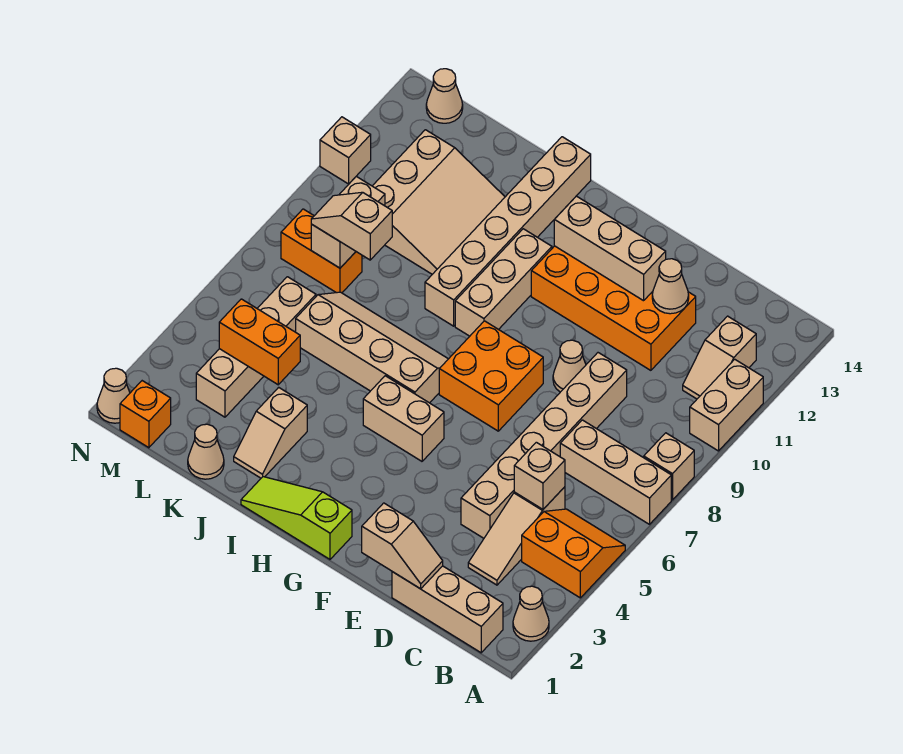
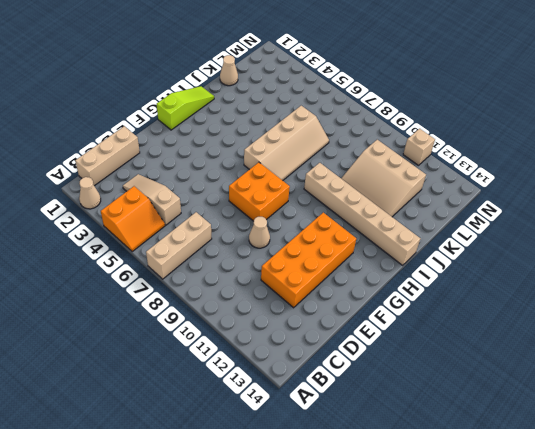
none -> tan 1x1 brick [644,433,694,500]
none -> tan 1x2 brick [690,359,763,451]
none -> tan 1x2 slope [683,316,756,399]
none -> tan 1x6 brick [461,353,627,538]

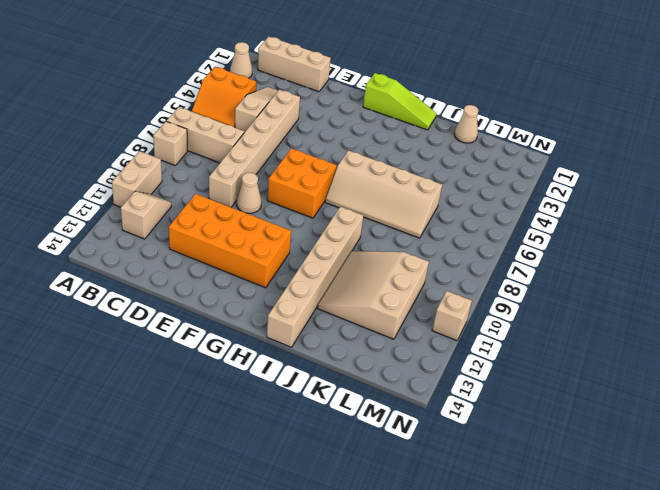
none -> tan 1x2 brick [363,376,444,461]
none -> tan 1x3 brick [455,229,552,336]
none -> tan 1x2 slope [234,387,307,478]
none -> tan 1x4 brick [196,277,316,417]

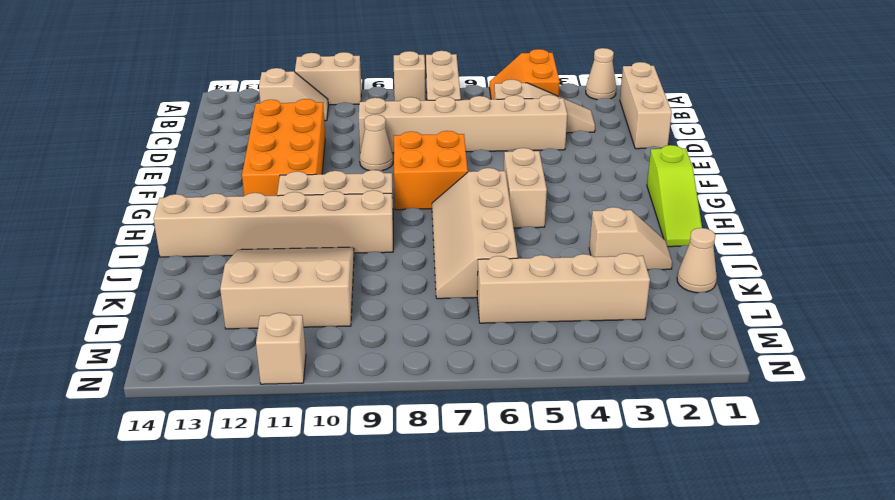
none -> orange 1x2 brick [281,209,362,293]
none -> orange 1x1 brick [120,381,171,448]
none -> tan 1x1 cone [426,69,463,123]
none -> tan 1x1 cone [97,368,130,423]

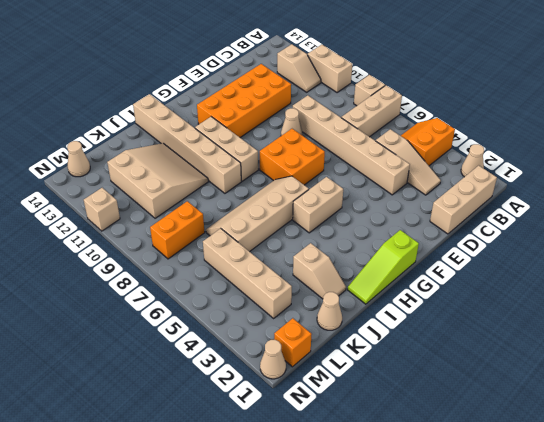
none -> tan 1x1 brick [514,442,565,509]
none -> tan 1x2 slope [362,503,443,589]
none -> tan 1x1 cone [652,259,689,314]
none -> tan 1x3 brick [554,196,666,301]

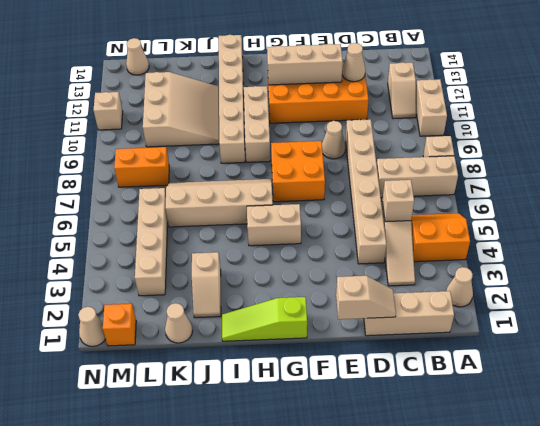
none -> orange 1x2 brick [219,299,300,385]
none -> tan 1x2 brick [311,176,385,268]
none -> tan 1x2 slope [311,192,392,260]

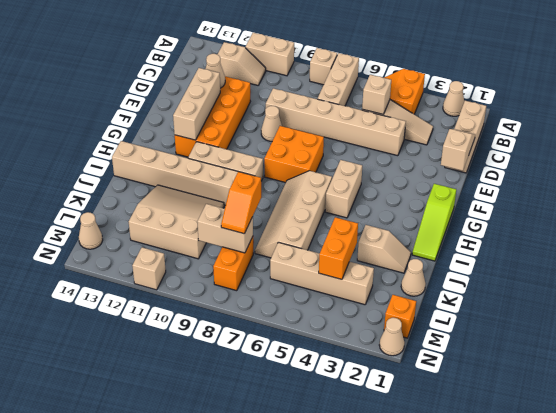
orange 1x2 slope [221,172,261,234] -> tan 1x2 slope [311,192,392,260]

